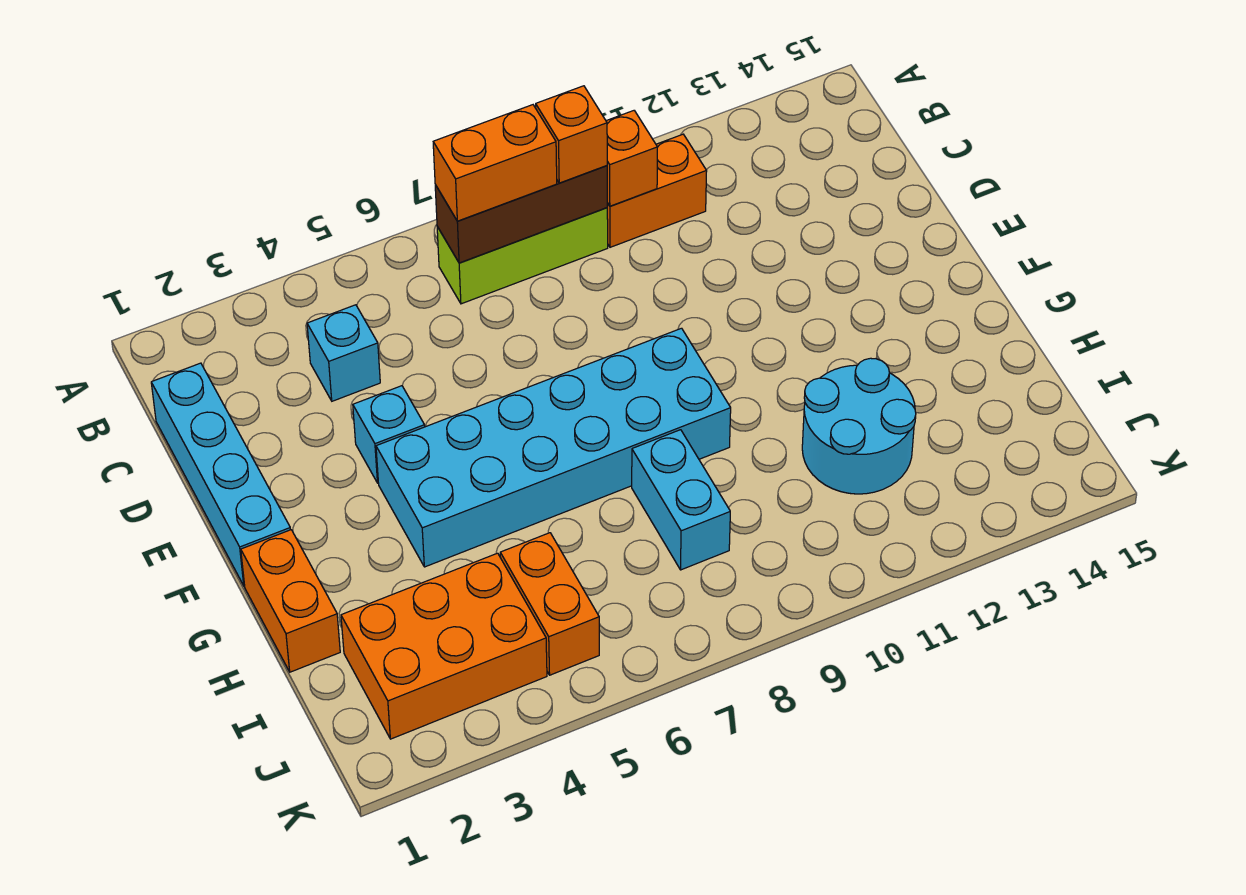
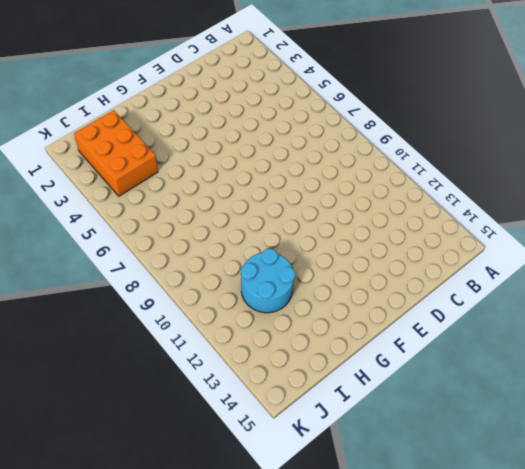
none -> lime 1x3 brick [437,208,608,304]
none -> orange 1x2 brick [607,134,707,247]
none -> cyan 1x4 brick [151,363,291,586]

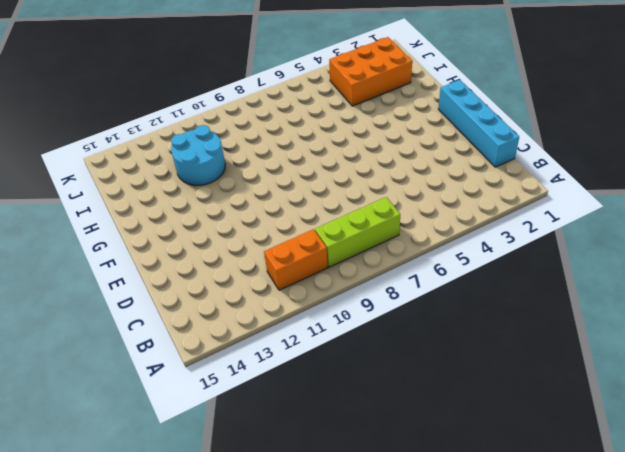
none -> cyan 1x1 brick [307,305,380,401]
none -> cyan 1x1 brick [353,386,425,483]
none -> cyan 2x6 brick [376,328,731,567]

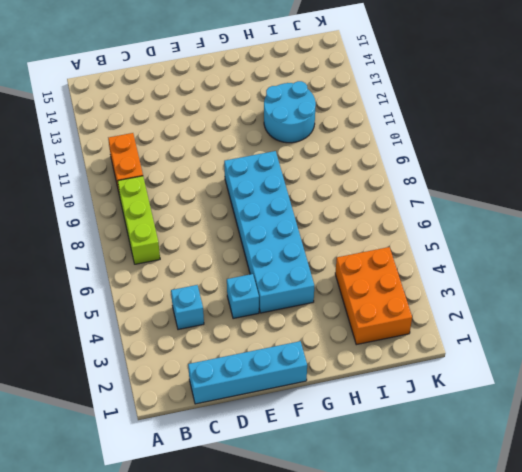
none -> orange 1x2 brick [241,530,340,672]
none -> cyan 1x2 brick [632,430,730,570]
none -> orange 1x2 brick [500,533,599,675]

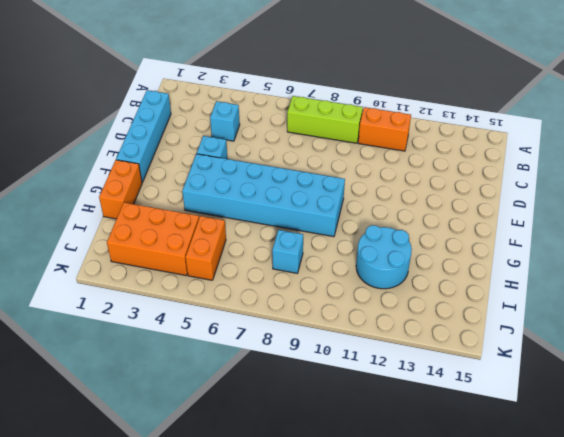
cyan 1x1 brick [272,230,303,273] -> cyan 1x2 brick [632,430,730,570]
none -> brown 1x3 brick [435,166,607,263]
none -> orange 1x1 brick [606,111,657,206]
none -> orange 1x2 brick [433,105,557,221]

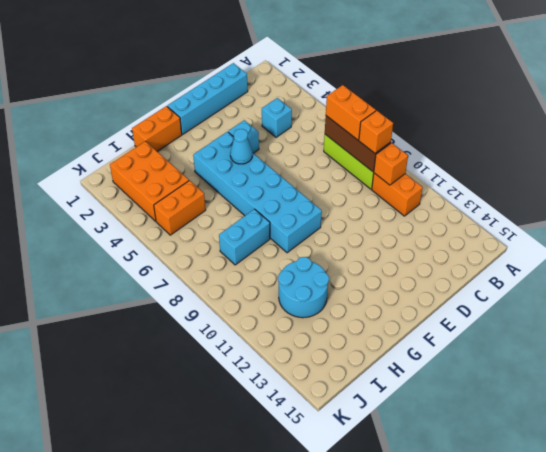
cyan 1x1 cone [230,129,252,164] -> none

